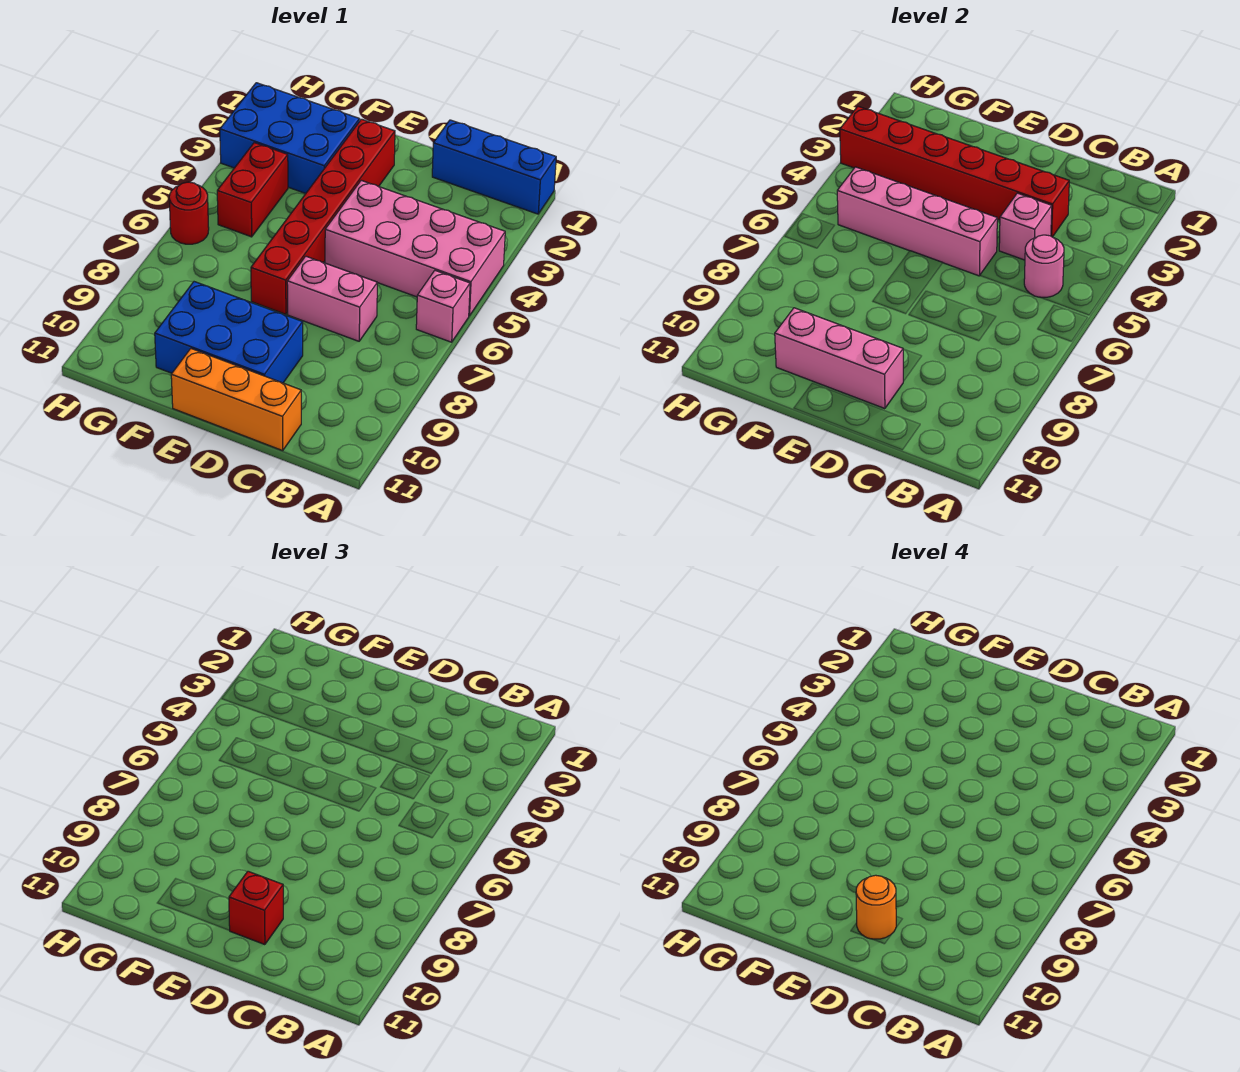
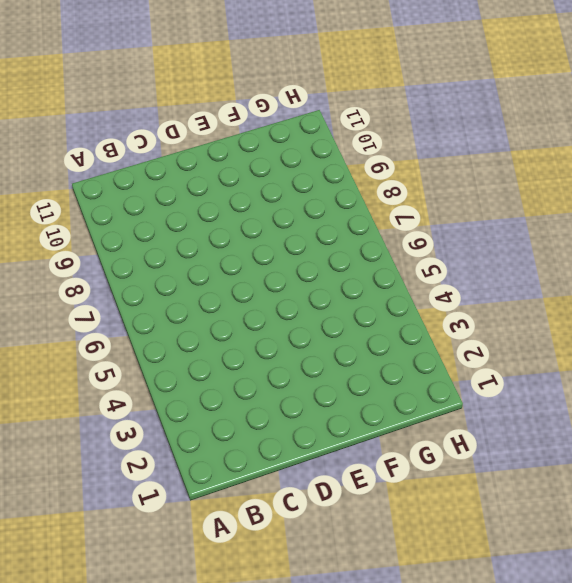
none -> blue 1x3 brick [432,120,556,214]
none -> pink 2x4 brick [325,180,505,316]
none -> pink 1x1 brick [416,271,470,342]

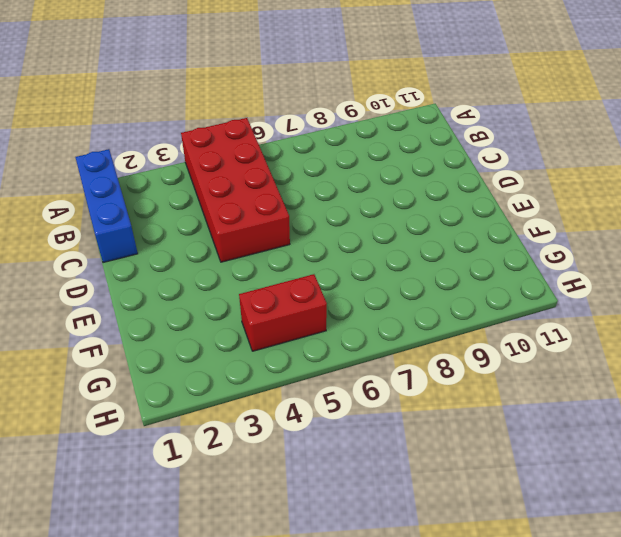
red 2x4 brick [181,118,290,262] -> pink 2x4 brick [325,180,505,316]
none -> pink 1x1 brick [416,271,470,342]
none -> pink 1x2 brick [287,256,377,341]
none -> orange 1x3 brick [171,349,301,451]

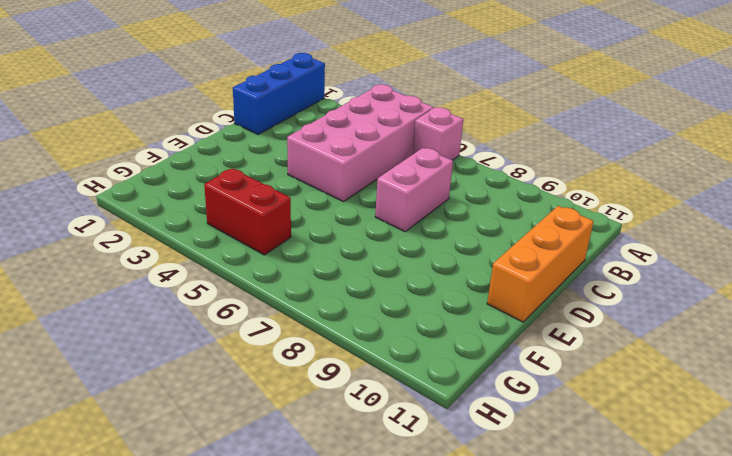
none -> blue 2x3 brick [155,282,303,383]
none -> red 1x6 brick [251,119,395,314]
none -> blue 2x3 brick [220,83,360,193]

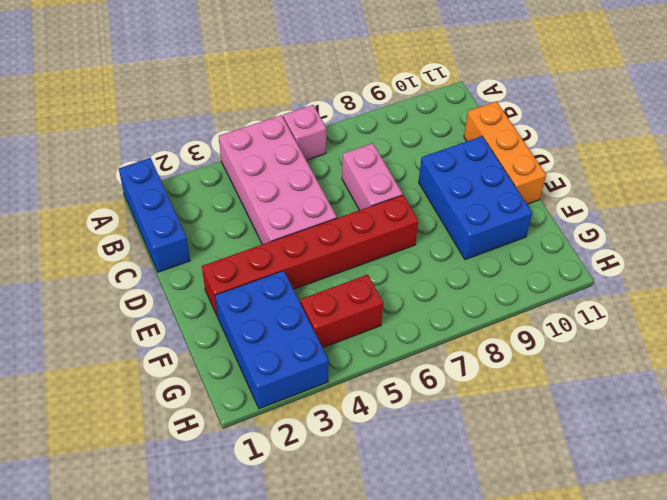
none -> red 1x1 round brick [169,182,209,244]
none -> pink 1x1 round brick [1024,235,1064,297]
none -> red 1x6 brick [840,106,1070,237]

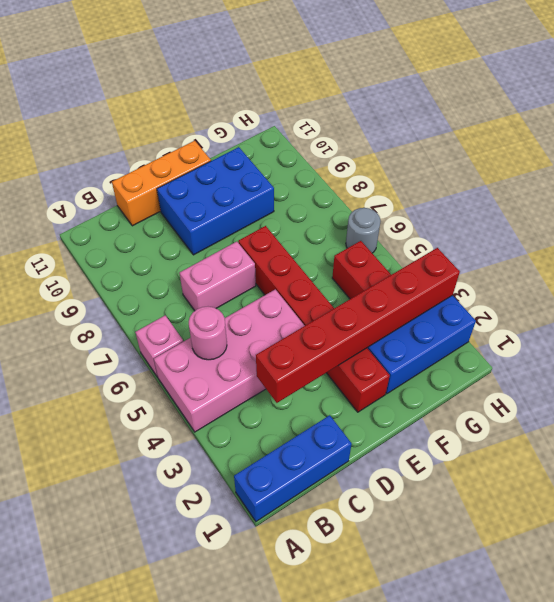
grey 1x1 round brick [346,208,381,253] -> red 1x1 round brick [169,182,209,244]
none -> pink 1x1 brick [999,193,1052,260]
none -> pink 1x4 brick [837,167,997,276]
none -> pink 1x3 brick [775,308,903,409]

